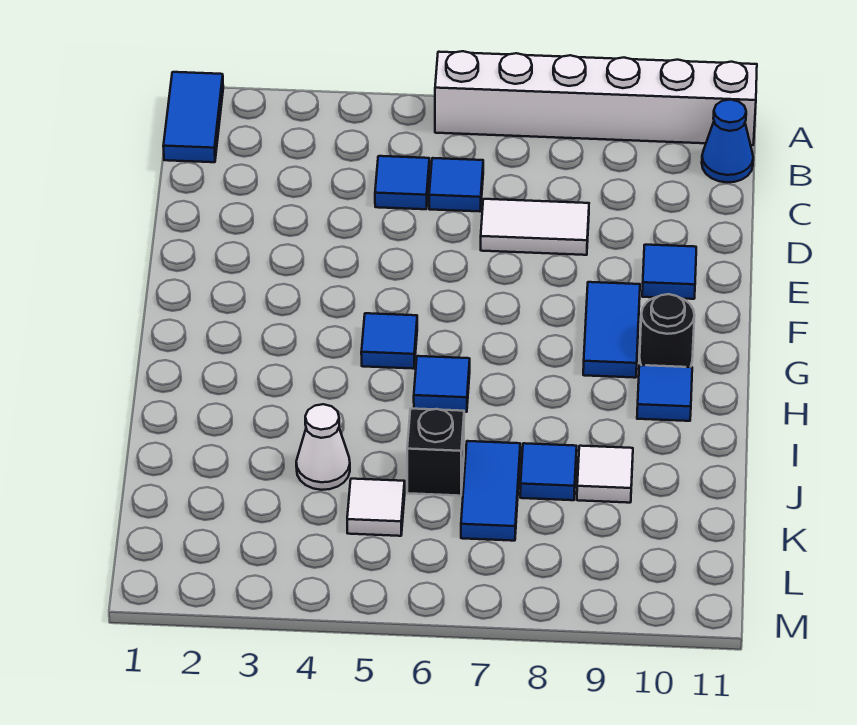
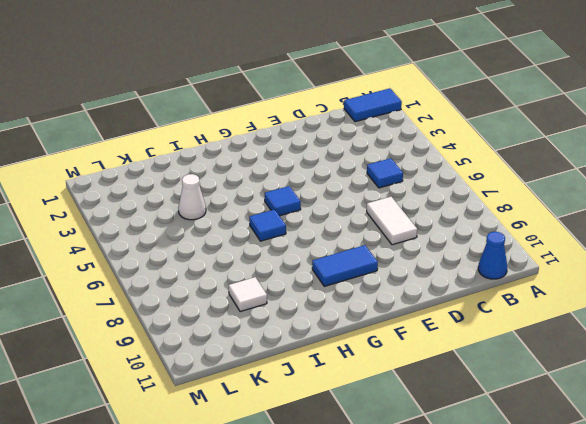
none -> white 1x6 brick [435,51,757,145]
none -> blue 1x1 tile [429,158,483,212]
none -> blue 1x1 tile [642,245,696,299]

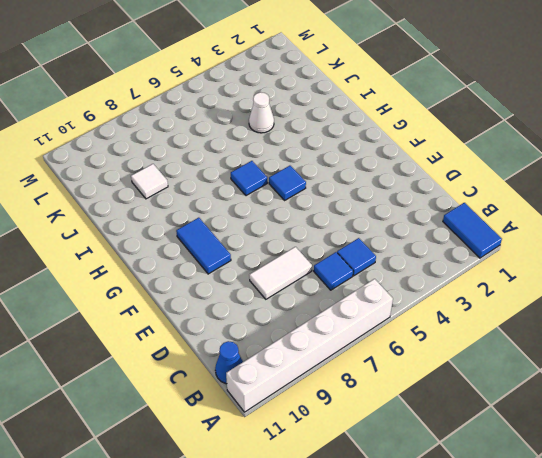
none -> blue 1x1 tile [642,245,696,299]
none -> black 1x1 round brick [640,294,695,367]
none -> blue 1x1 tile [637,365,692,421]

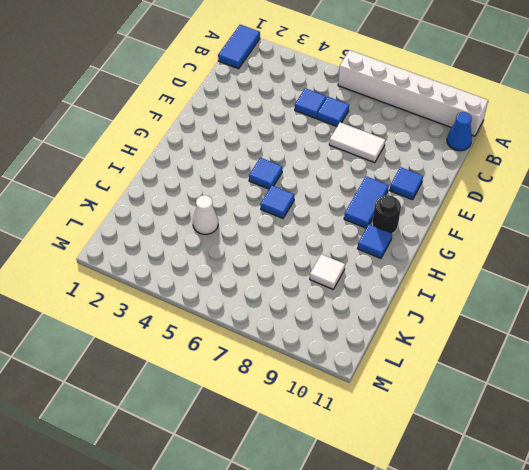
none -> black 1x1 brick [407,409,464,496]
none -> blue 1x2 tile [461,441,520,541]
none -> blue 1x1 tile [520,443,577,500]

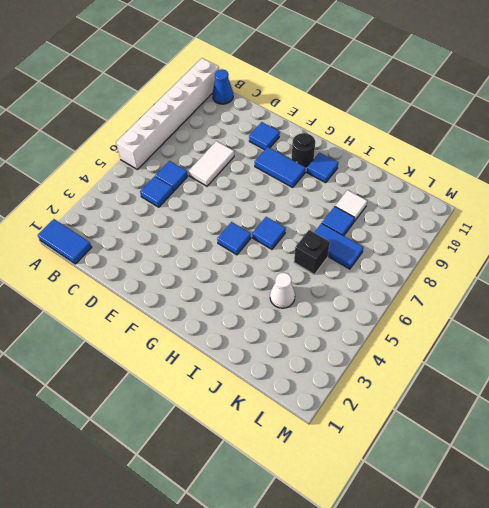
none -> white 1x1 tile [347,479,405,536]

